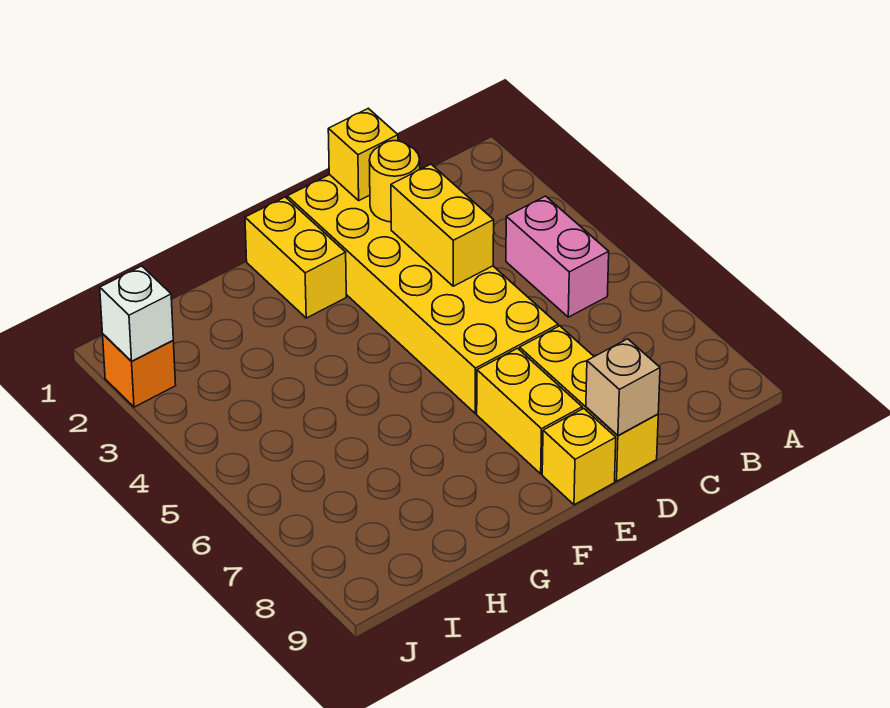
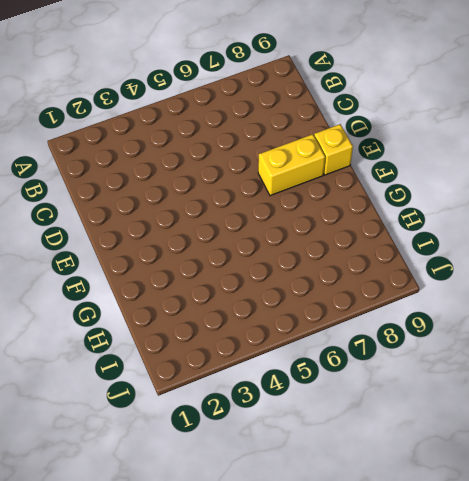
none -> pink 1x2 brick [506,196,609,317]
none -> yellow 2x6 brick [287,175,558,413]
none -> yellow 1x3 brick [520,326,658,481]

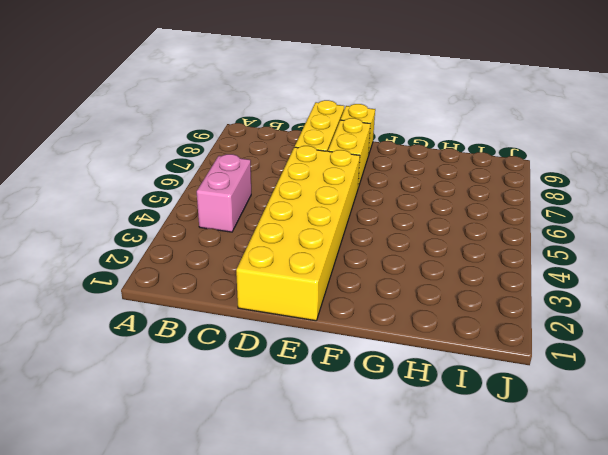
none -> yellow 1x2 brick [245,197,346,318]
none -> orange 1x1 brick [103,334,176,407]
none -> yellow 1x1 brick [328,108,398,200]

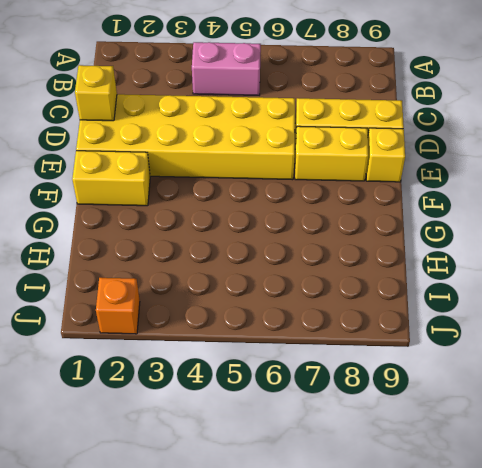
none -> yellow 1x1 round brick [369,141,420,222]
none -> yellow 1x2 brick [391,164,494,286]
none -> tan 1x1 brick [586,339,660,435]

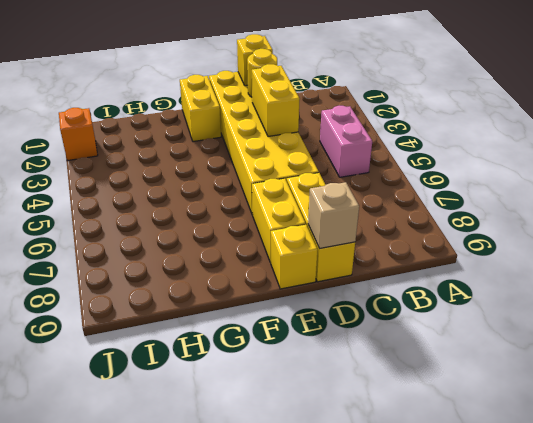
none -> white 1x1 brick [100,266,173,361]

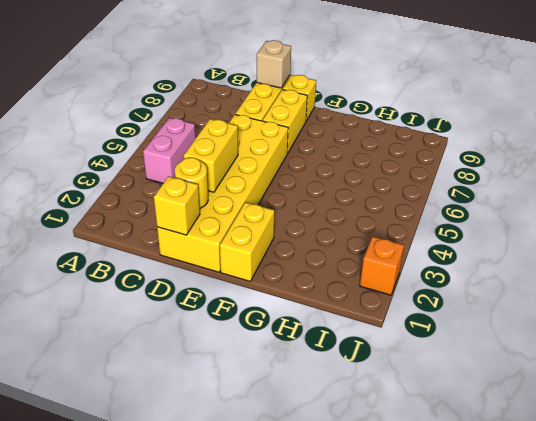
none -> white 1x1 brick [100,266,173,361]

